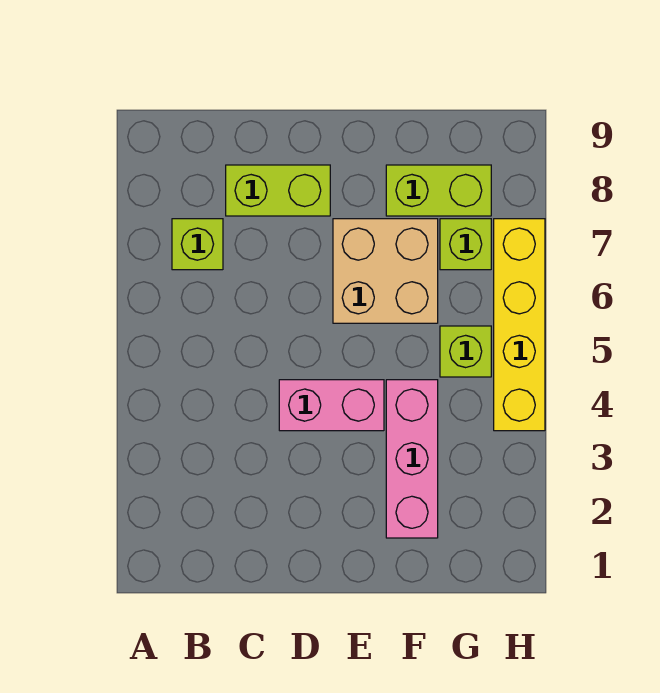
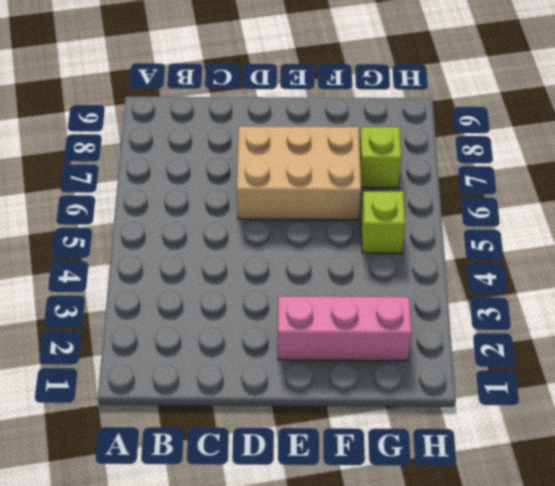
tan 2x3 brick [237,126,361,220] -> tan 2x2 brick [333,219,438,323]
pink 1x3 brick [278,296,412,361] -> pink 1x3 brick turned to [386,380,438,538]
none -> lime 1x1 brick [172,219,223,270]
none -> lime 1x2 brick [226,165,330,216]

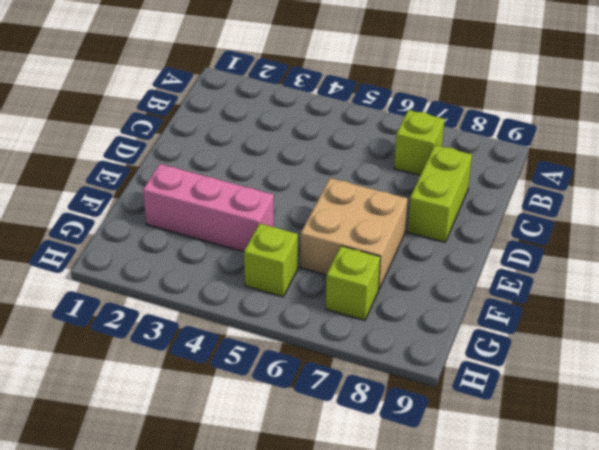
none -> pink 1x2 brick [279,380,384,431]
none -> lime 1x2 brick [386,165,491,216]

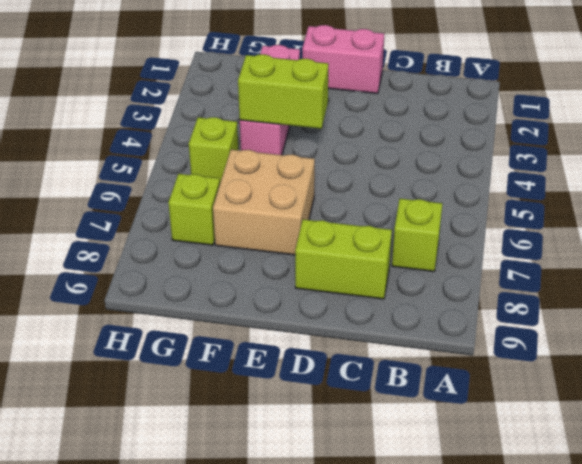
pink 1x2 brick [302,25,384,93] -> pink 1x2 brick moved to [279,380,384,431]
lime 1x2 brick [238,54,328,129] -> lime 1x2 brick moved to [386,165,491,216]
none -> yellow 1x4 brick [494,219,545,431]

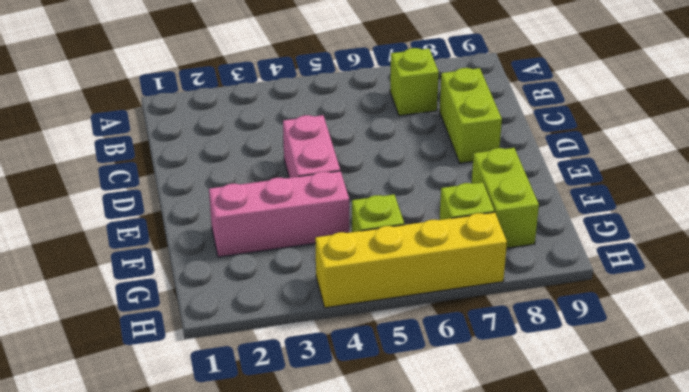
none -> tan 2x2 brick [333,219,438,323]

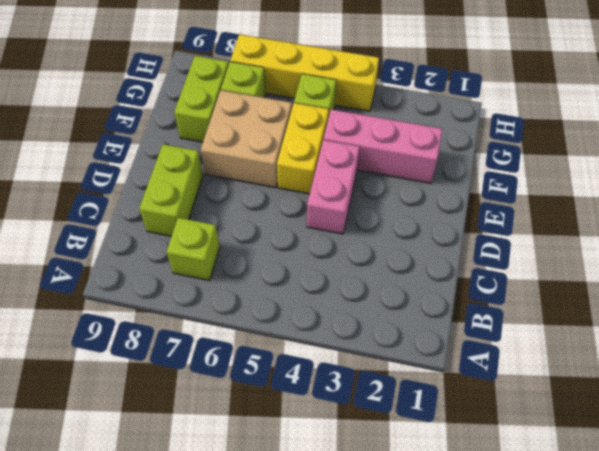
yellow 1x2 brick [277,103,329,194] -> none

